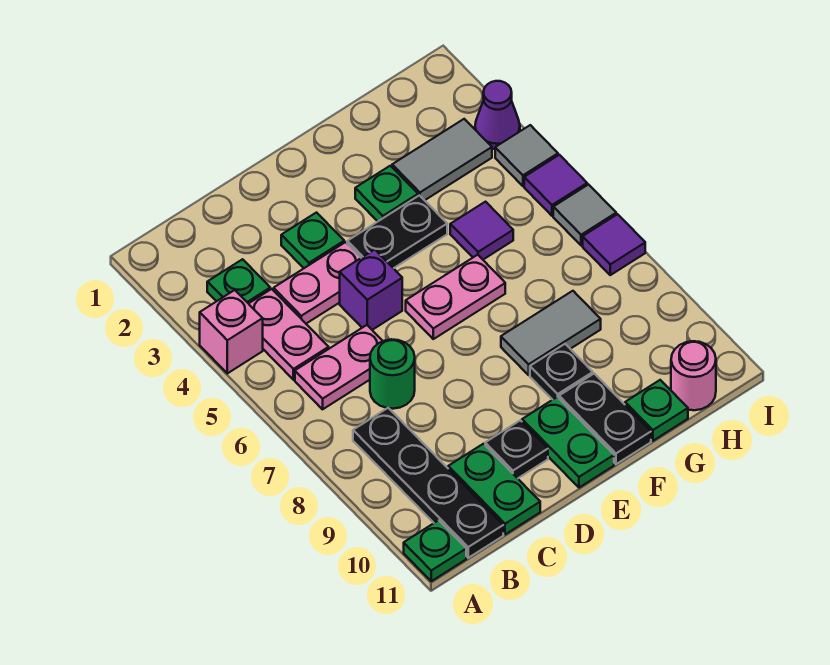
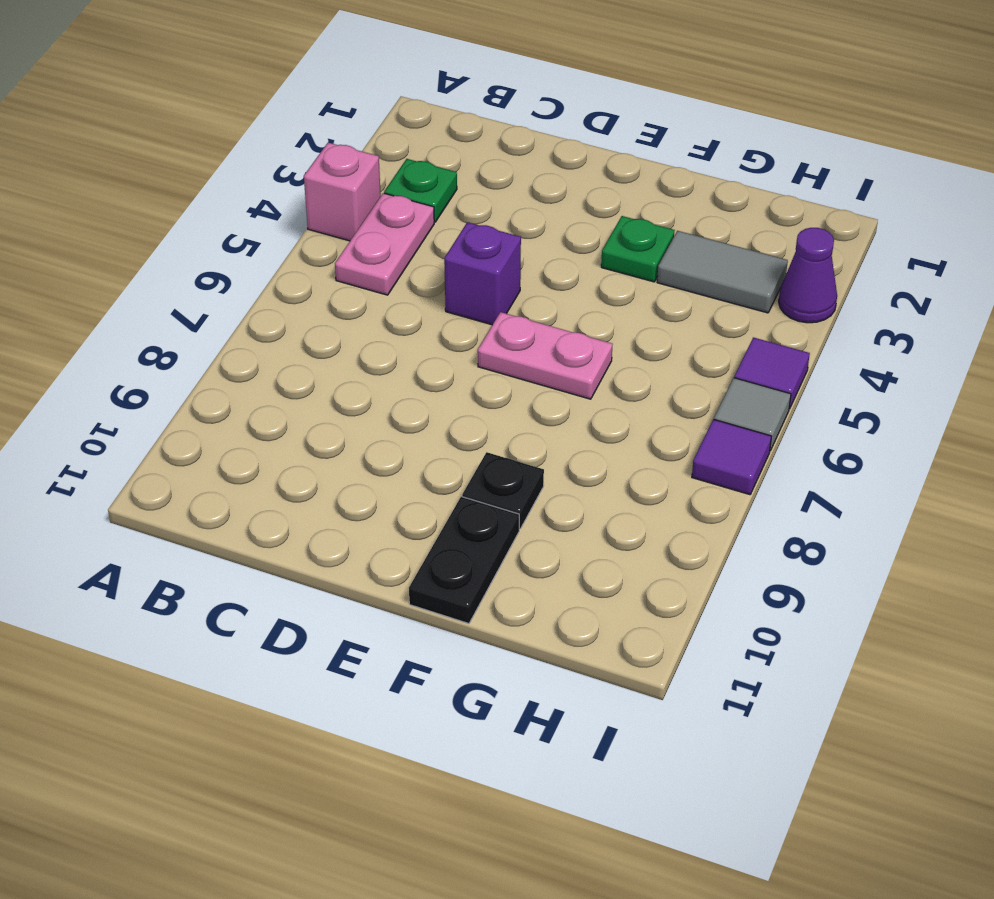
none -> green 1x1 plate [404,520,466,581]
none -> pink 1x2 plate [295,325,382,409]
none -> black 1x4 plate [353,408,503,558]

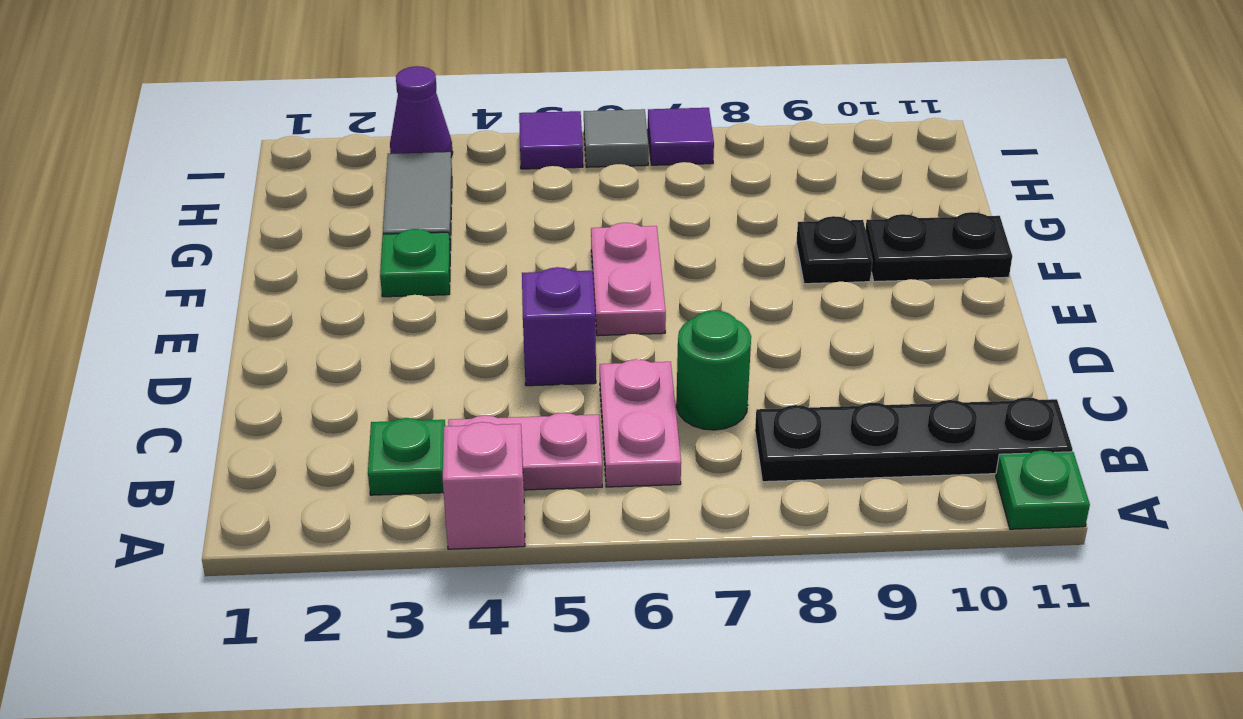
none -> pink 1x2 plate [274,242,361,324]
none -> green 1x2 plate [448,444,540,534]
none -> green 1x1 plate [281,213,344,268]

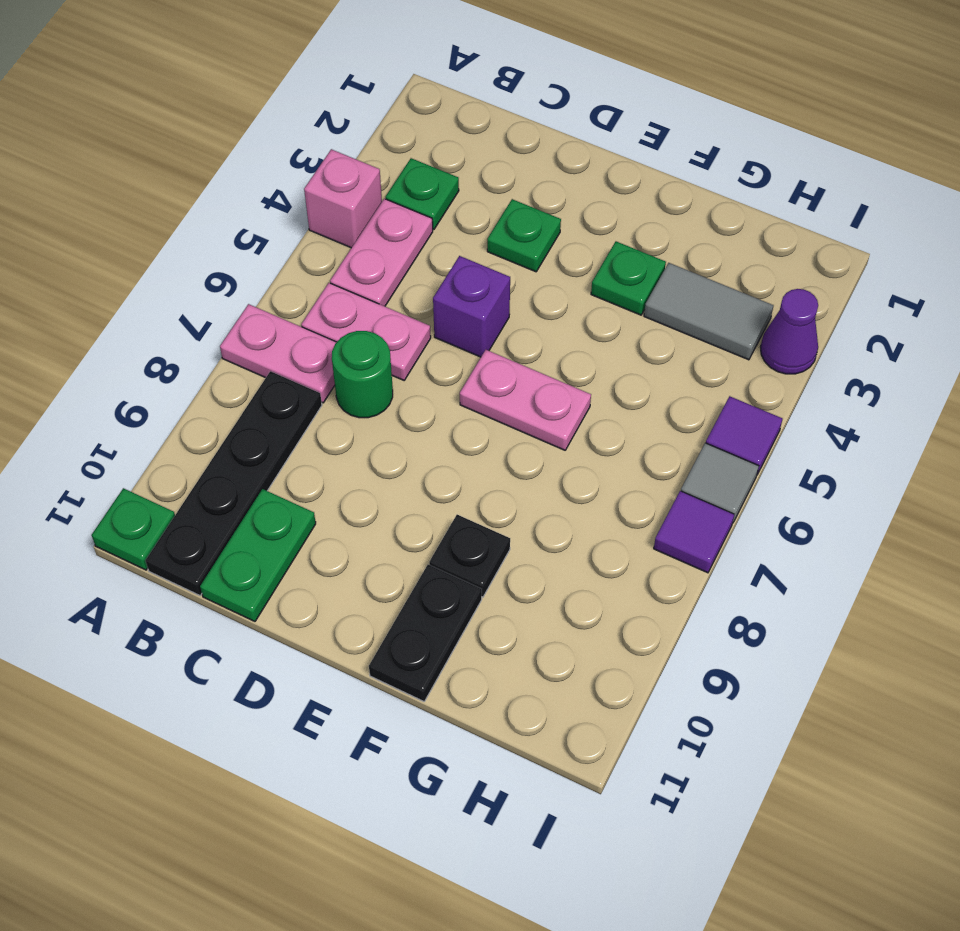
pink 1x2 plate [220,304,337,403] -> pink 1x2 plate moved to [274,242,361,324]
none -> black 1x1 plate [485,420,548,478]
none -> black 1x2 plate [347,195,447,268]
none -> green 1x2 plate [522,397,614,488]

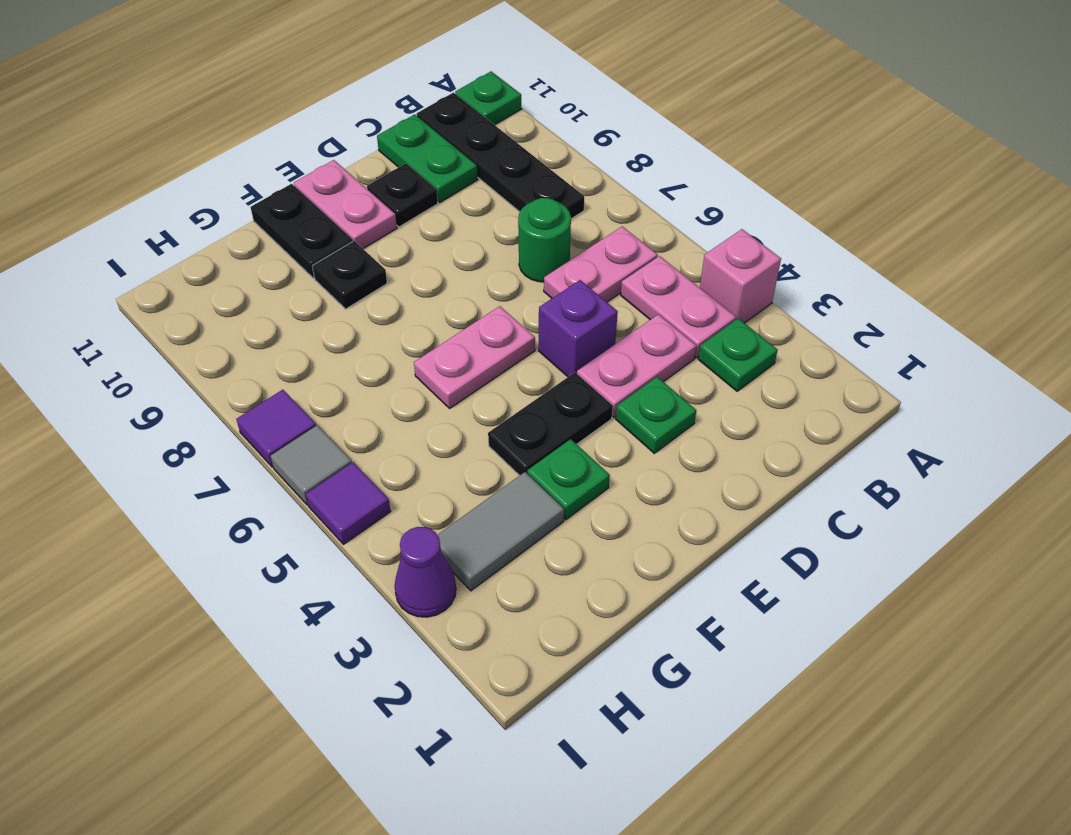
pink 1x2 plate [294,160,397,249] -> green 1x2 plate [522,397,614,488]
none -> grey 1x2 tile [501,291,601,375]
none -> purple 1x1 tile [450,202,513,259]
none -> green 1x1 plate [625,380,688,441]

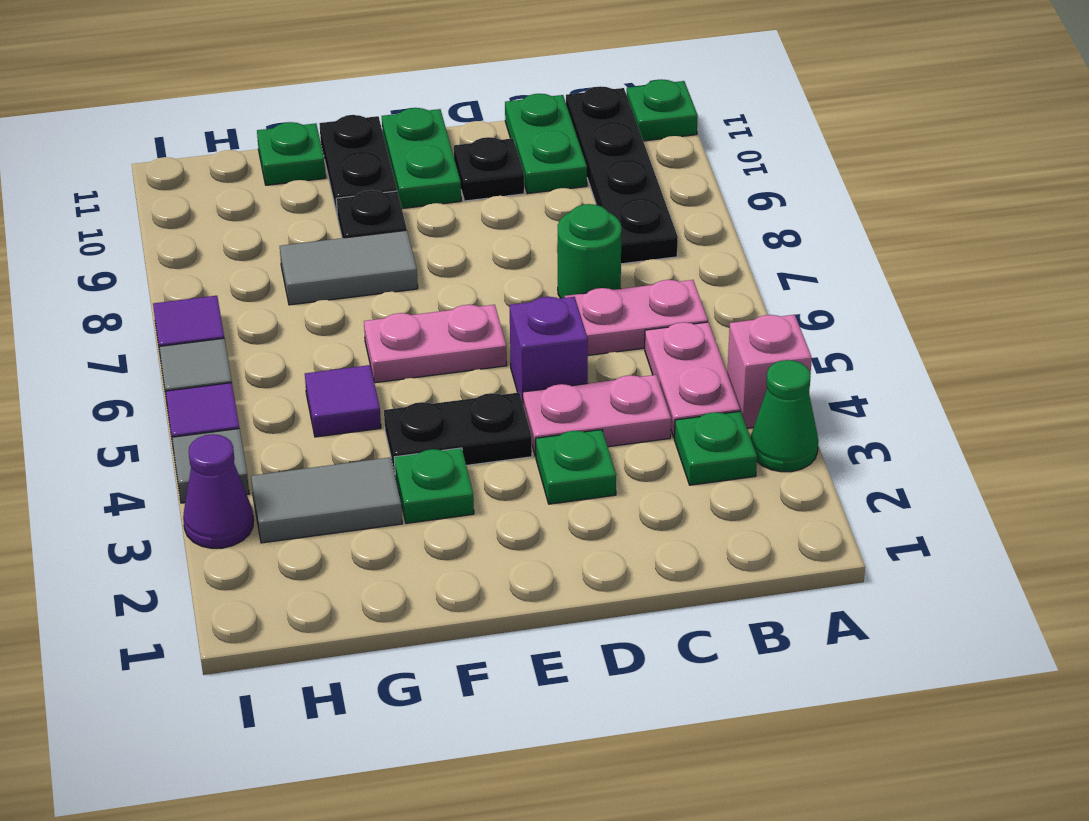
green 1x1 cone [751,360,818,472] -> none
none -> pink 1x1 round brick [671,341,716,410]

